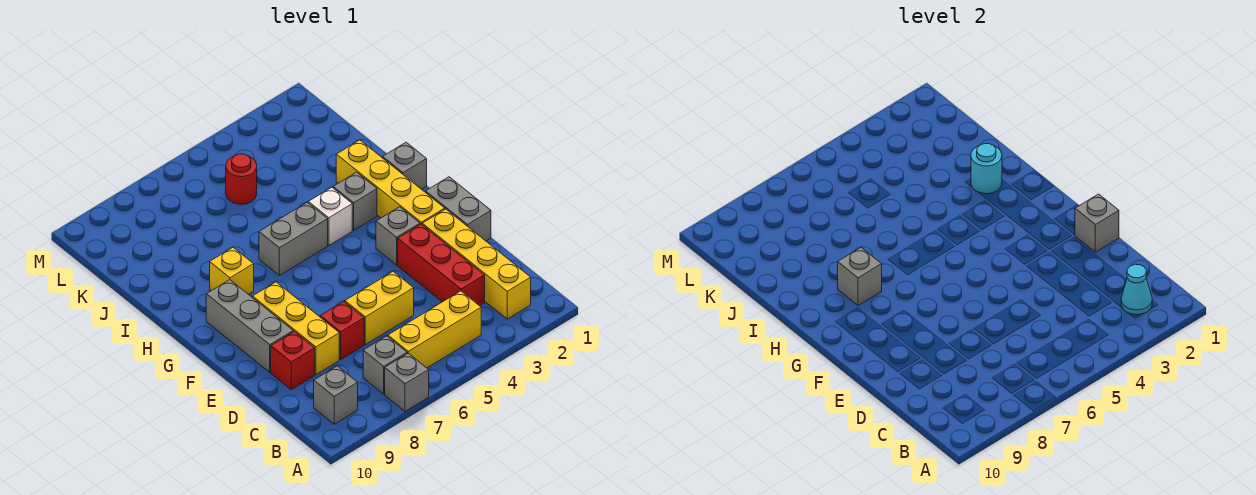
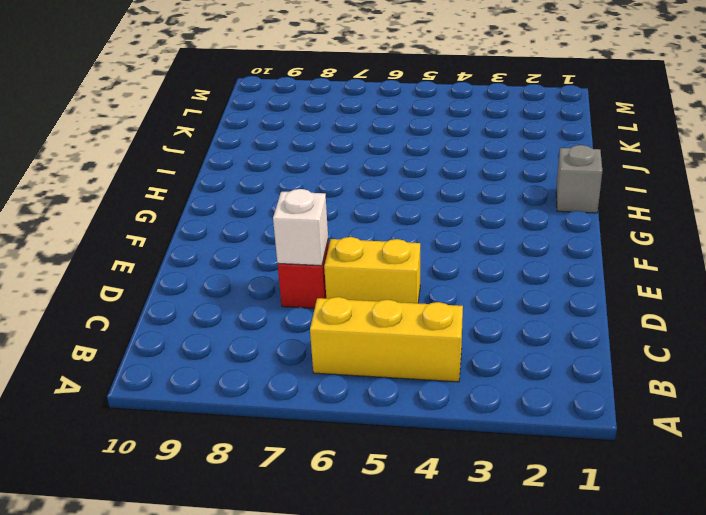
white 1x1 brick [273,189,328,266] -> white 1x1 brick moved to [308,187,352,245]
none -> grey 1x1 brick [385,353,429,411]
none -> yellow 1x4 brick [422,209,531,319]
none -> grey 1x1 brick [363,336,407,394]

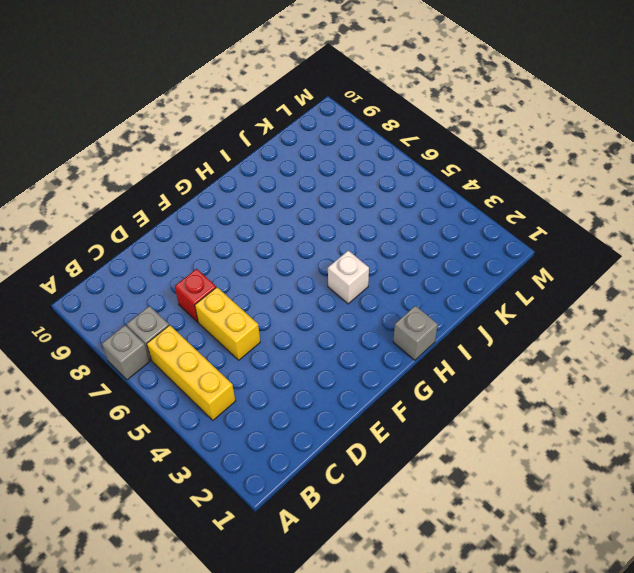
none -> yellow 1x4 brick [422,209,531,319]
none -> grey 1x1 brick [314,366,358,424]
none -> red 1x3 brick [398,224,485,306]

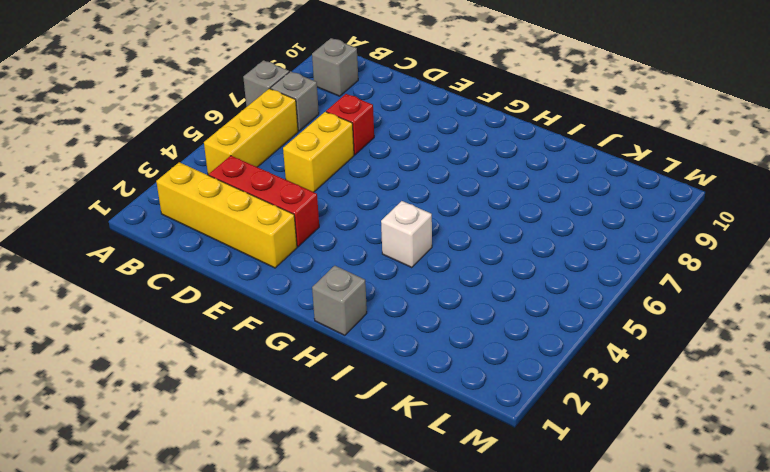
none -> yellow 1x3 brick [253,282,339,375]
none -> red 1x1 brick [271,331,315,390]
none -> grey 1x2 brick [426,177,491,241]

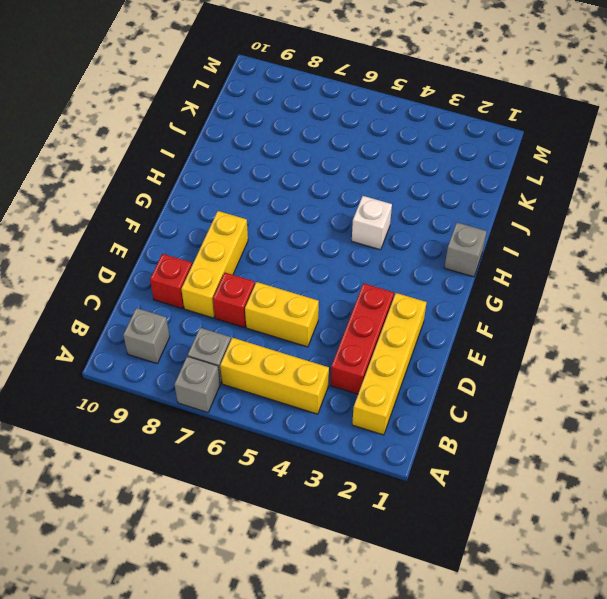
none -> grey 1x2 brick [426,177,491,241]
none -> grey 1x3 brick [206,280,293,372]
none -> yellow 1x4 brick [336,140,445,224]

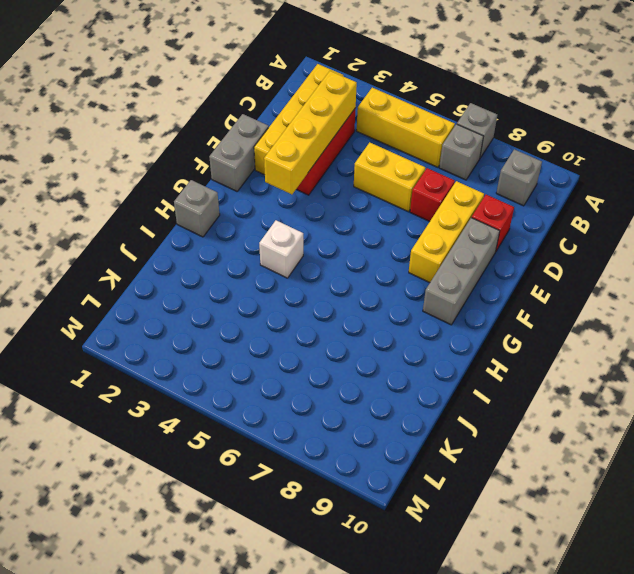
yellow 1x4 brick [264,71,357,194] -> yellow 1x4 brick moved to [336,140,445,224]
none -> grey 1x1 brick [376,207,420,265]
none -> grey 1x1 brick [333,172,377,230]
none -> grey 1x2 brick [259,202,328,276]

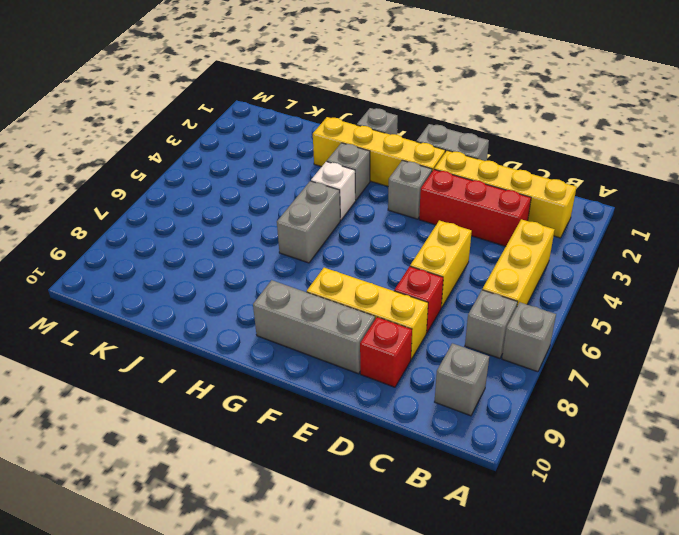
none -> yellow 1x1 brick [210,248,254,294]
none -> red 1x1 round brick [226,154,257,204]
none -> cyan 1x1 cone [1121,264,1152,315]

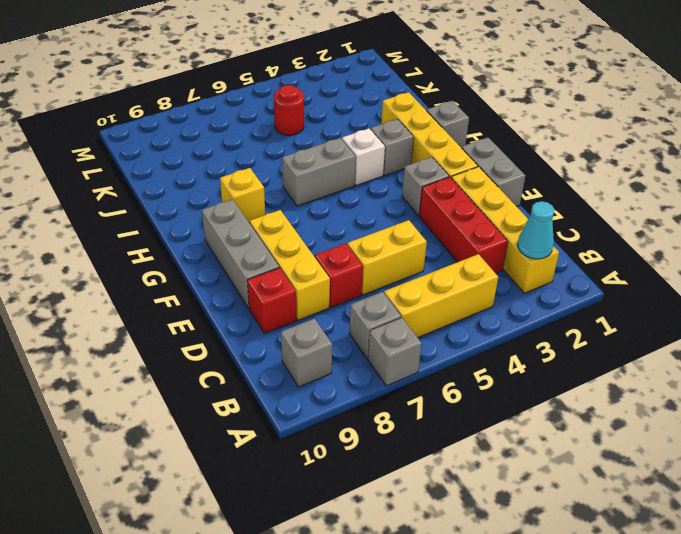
none -> grey 1x1 brick [1075,194,1119,252]
none -> grey 1x1 brick [838,248,882,305]
none -> cyan 1x1 round brick [971,144,1002,194]

